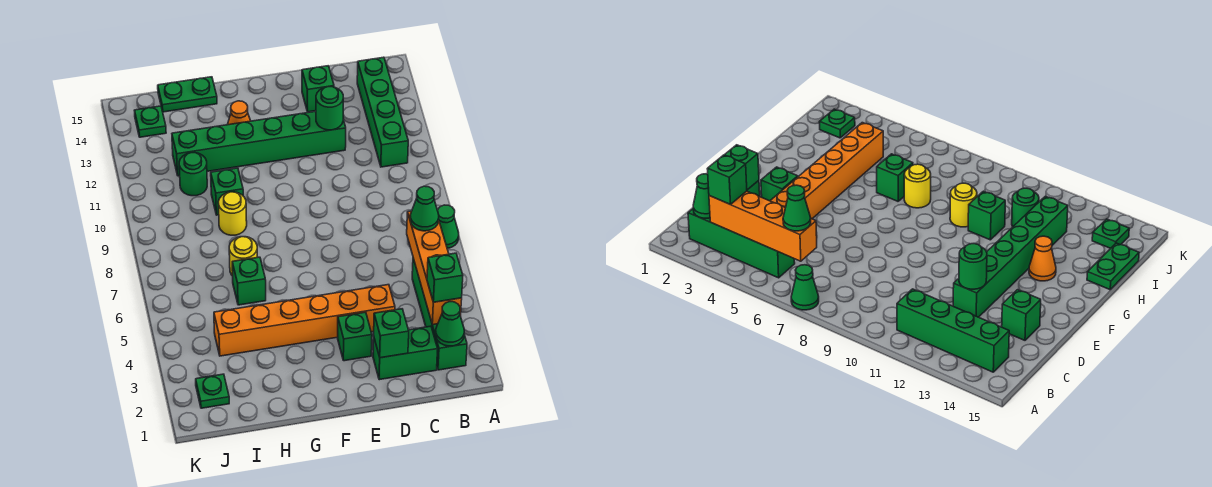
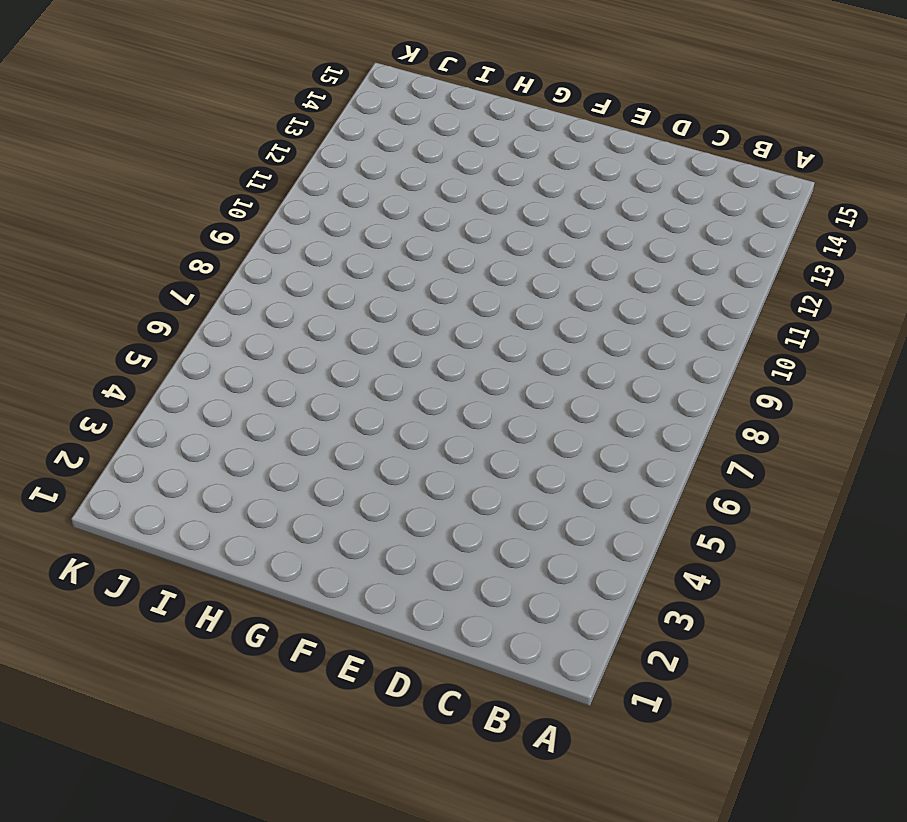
none -> green 1x1 cone [437,205,459,248]
none -> green 1x4 brick [412,258,467,370]
none -> green 1x4 brick [357,57,408,167]

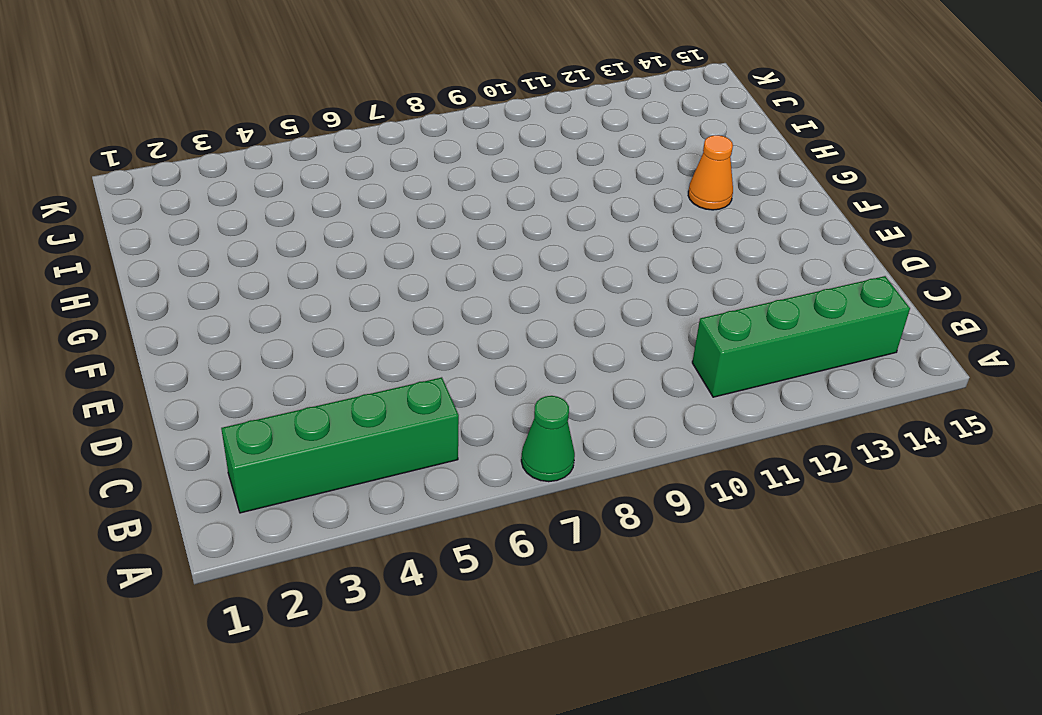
none -> green 1x2 brick [373,326,438,380]
none -> orange 1x6 brick [214,285,395,356]
none -> green 1x6 brick [172,111,346,176]

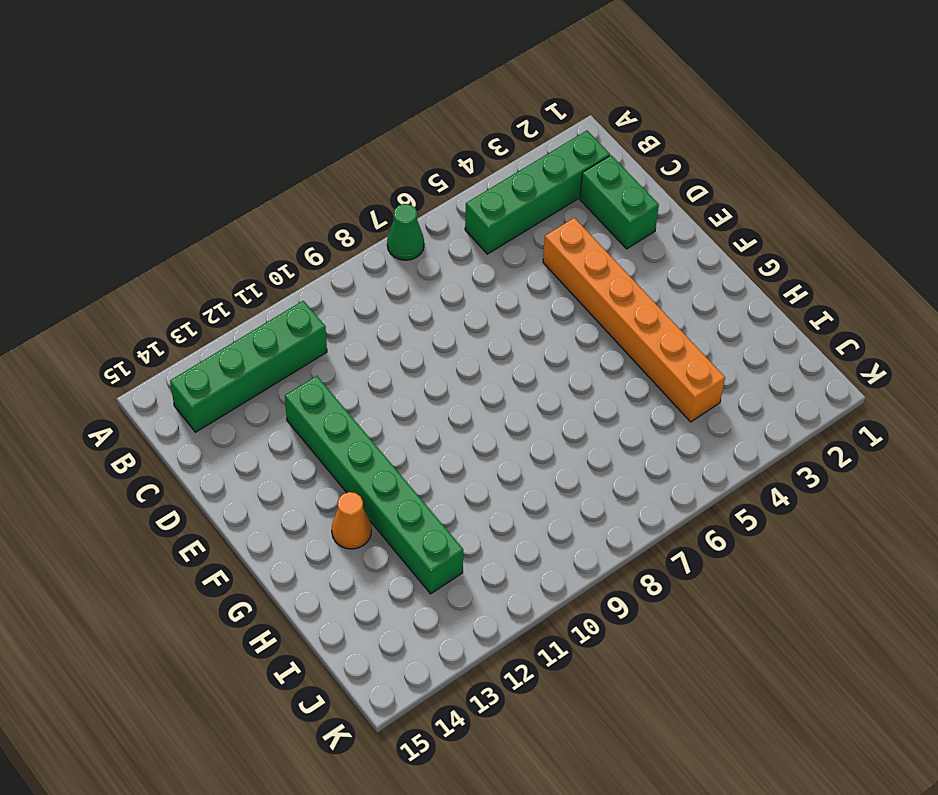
none -> green 1x1 brick [302,66,334,112]
none -> green 1x1 brick [338,312,372,361]
none -> green 1x1 brick [232,257,266,305]

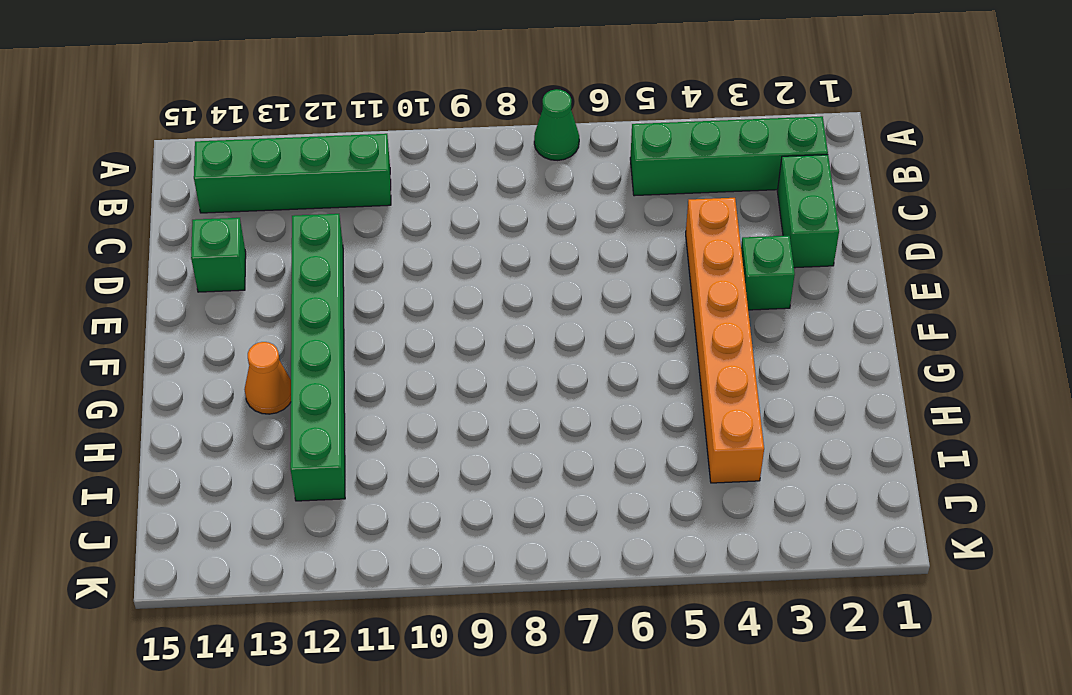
none -> green 1x1 brick [232,257,266,305]
none -> yellow 1x1 round brick [229,237,257,276]
none -> yellow 1x1 round brick [218,192,247,235]

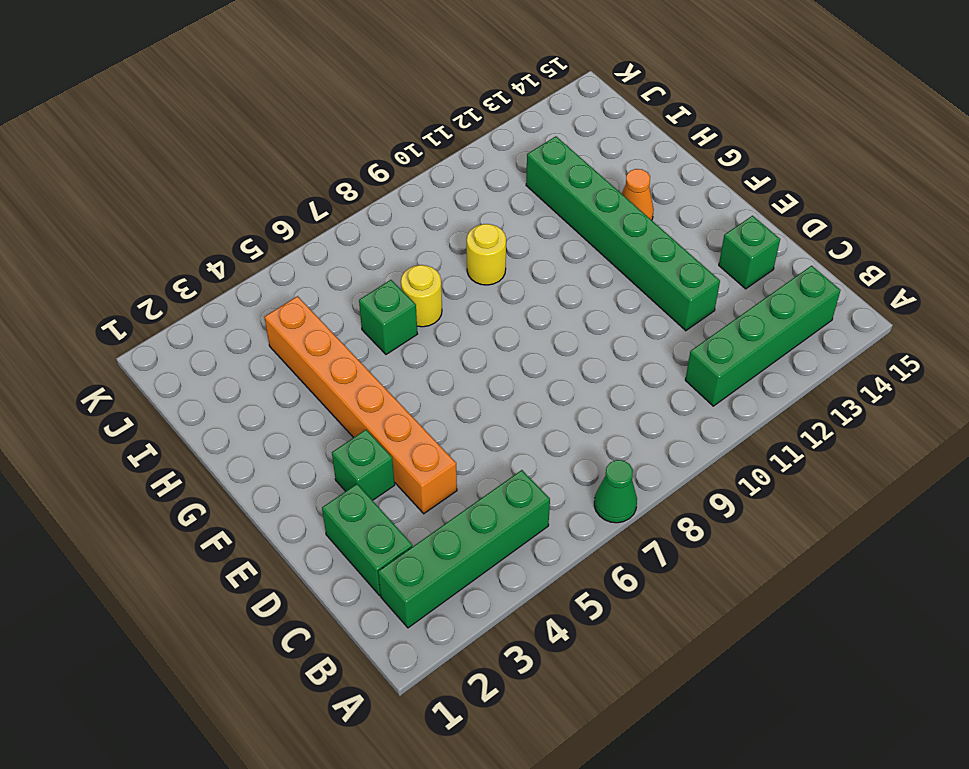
none -> green 1x1 brick [211,168,243,215]
none -> green 1x2 plate [158,77,217,112]
none -> green 1x1 round brick [179,153,207,196]

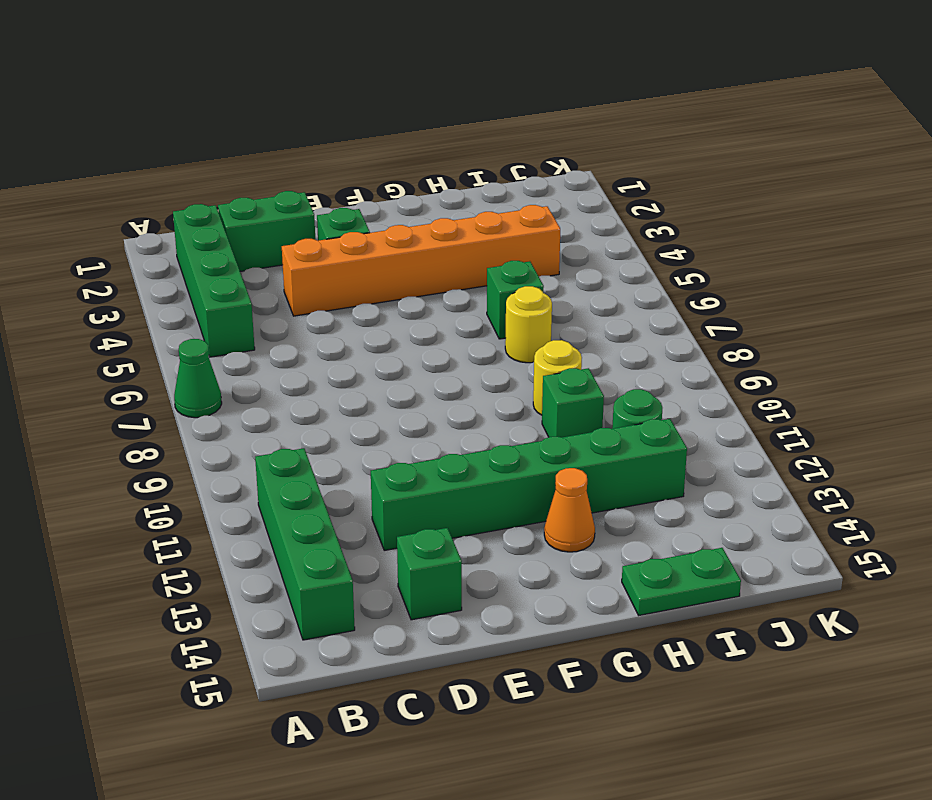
none -> green 1x1 plate [196,374,229,408]
none -> green 1x1 plate [134,106,166,137]
none -> green 1x1 cone [436,302,464,346]

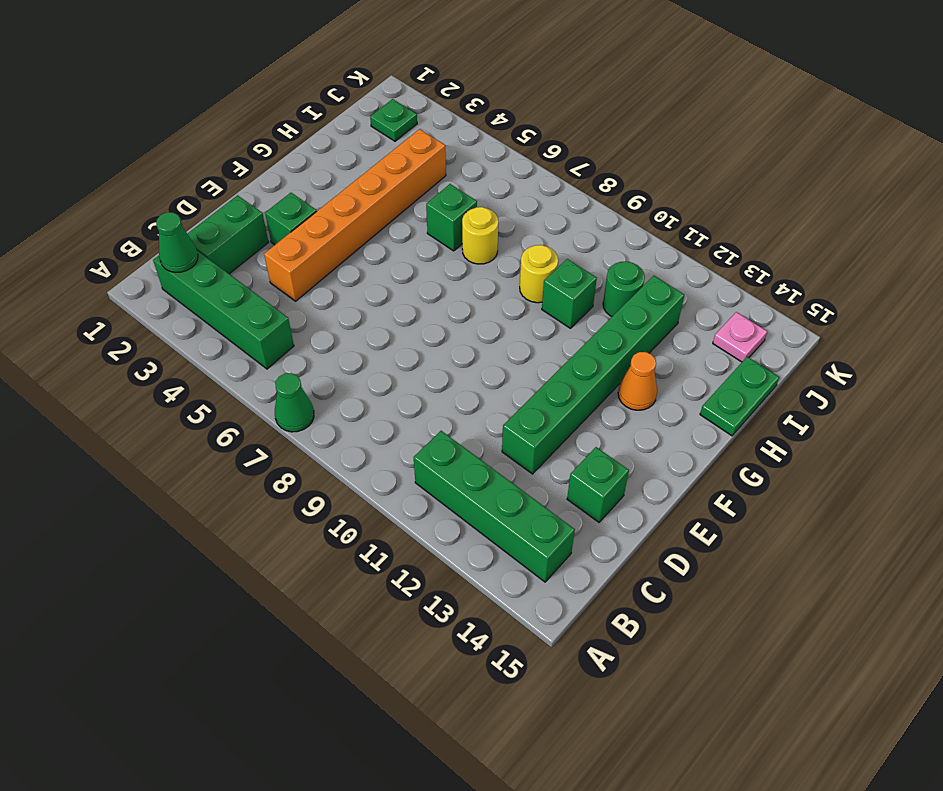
pink 1x1 plate [713,312,767,362] -> green 1x1 plate [134,106,166,137]
none -> orange 1x4 brick [407,211,462,325]
none -> green 1x1 brick [374,309,409,358]
none -> green 1x1 round brick [316,87,343,130]

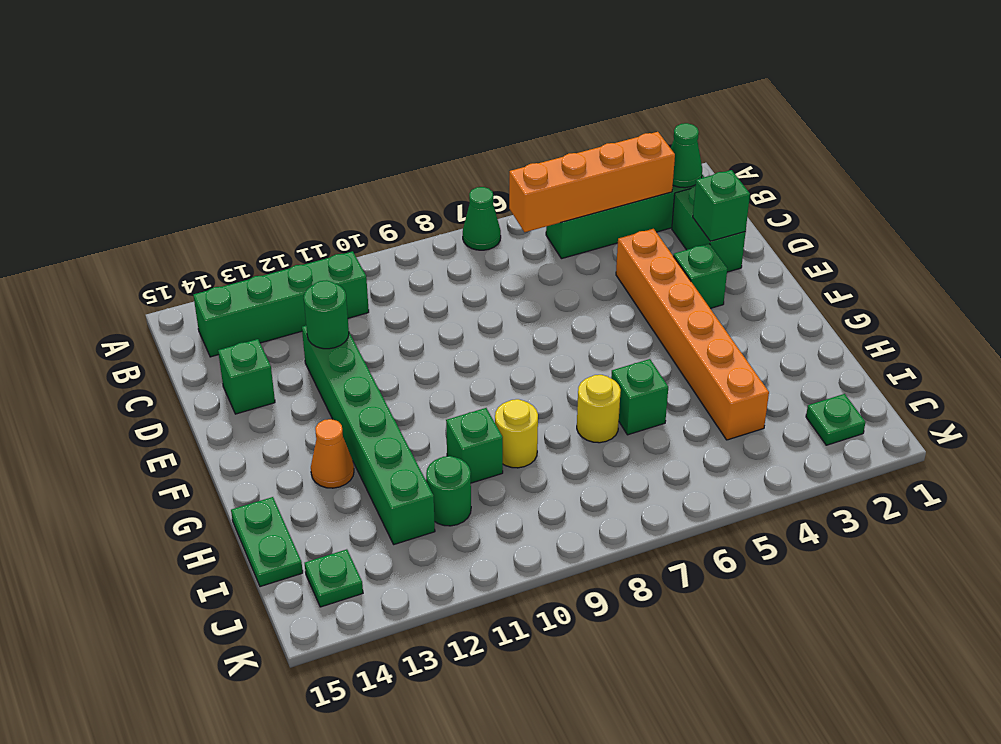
none -> green 1x1 brick [427,253,463,302]
none -> green 1x1 cone [410,186,439,231]

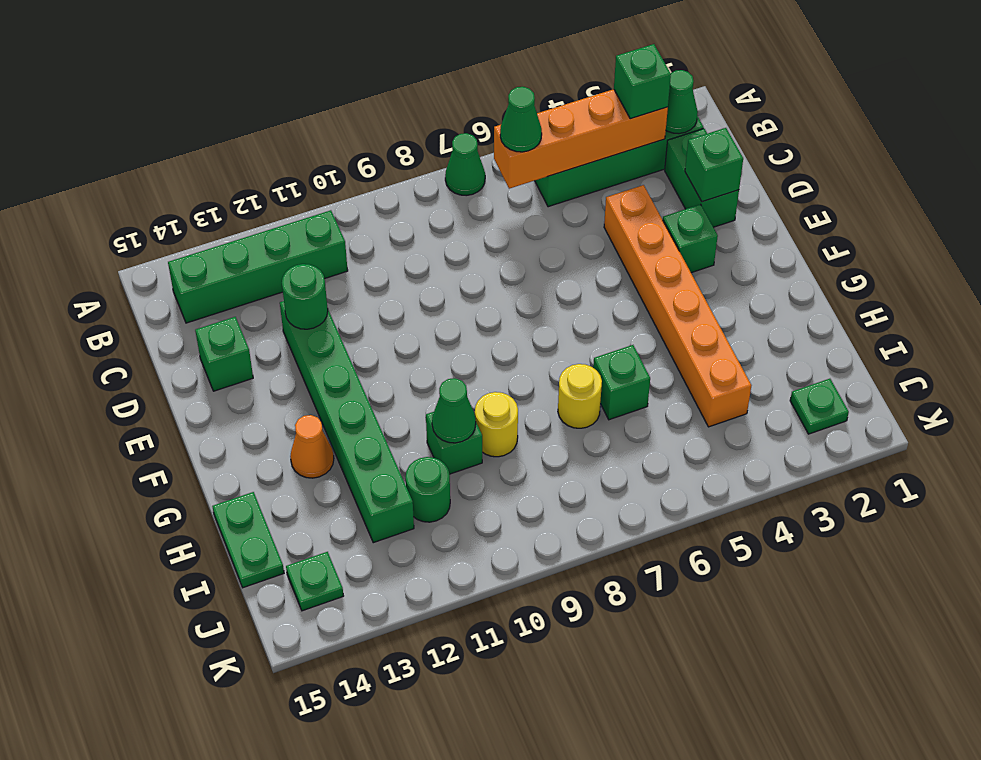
green 1x1 cone [432,378,476,443] -> none

